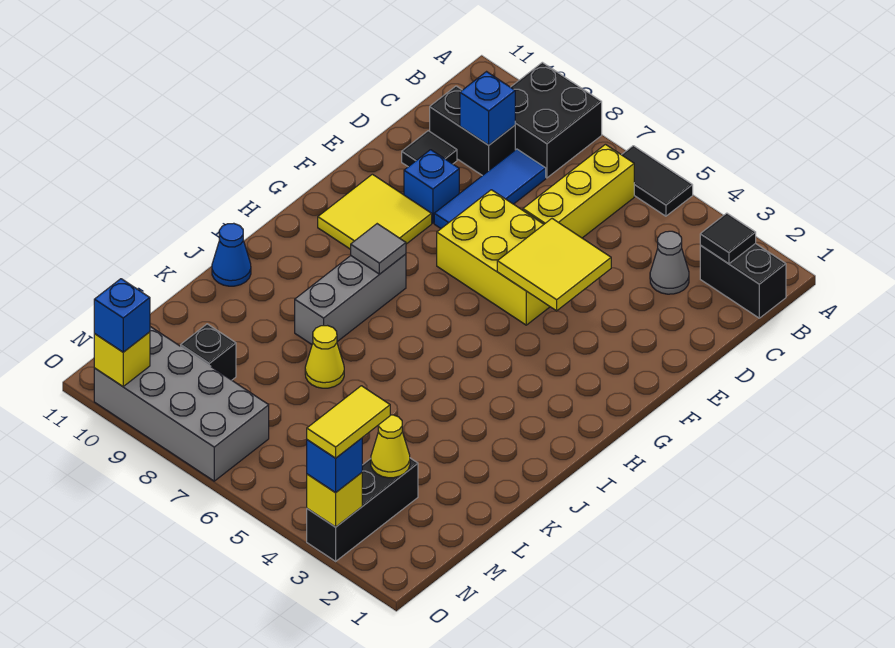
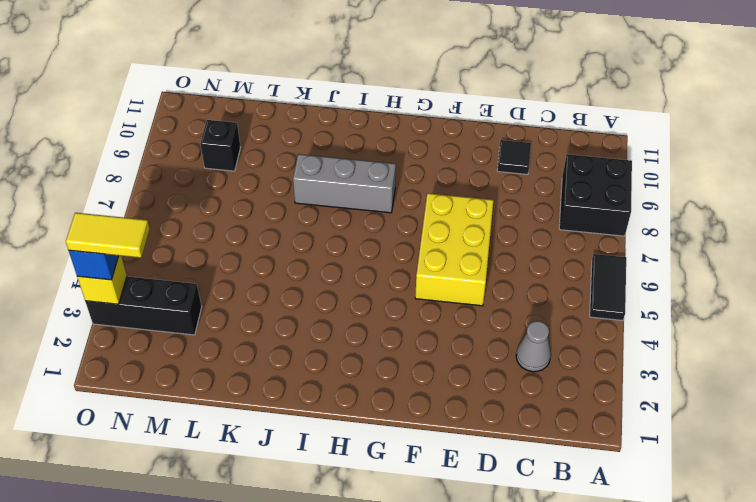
none -> black 1x2 brick [700,243,786,318]
none -> yellow 1x3 brick [523,144,634,238]
none -> blue 1x3 tile [434,149,546,228]

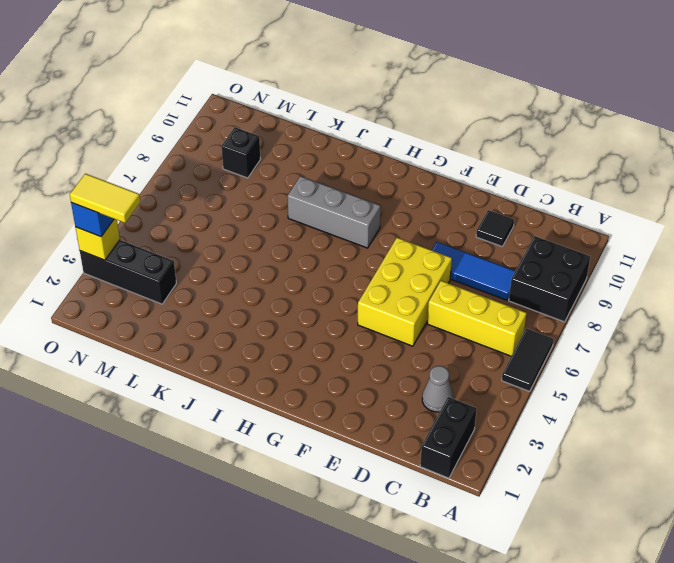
none -> black 1x2 brick [430,86,515,176]
none -> blue 1x1 brick [404,150,459,223]
none -> yellow 2x2 tile [318,174,432,249]

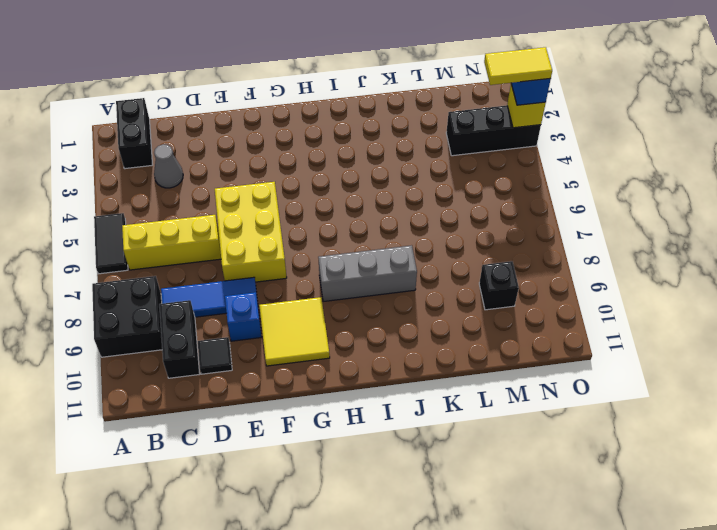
none -> blue 1x1 cone [212,223,251,286]
none -> yellow 1x1 cone [305,326,344,388]
none -> grey 2x4 brick [94,327,269,481]

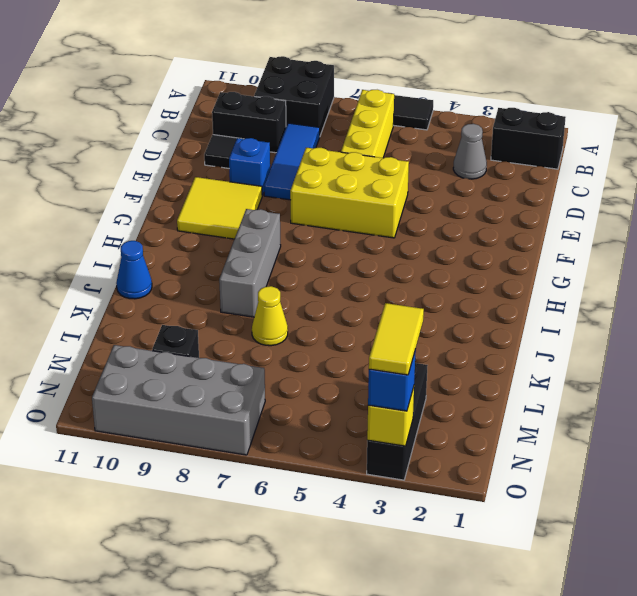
none -> black 1x1 tile [700,213,756,264]
none -> blue 1x1 brick [460,72,515,145]
none -> yellow 2x2 tile [497,219,611,311]

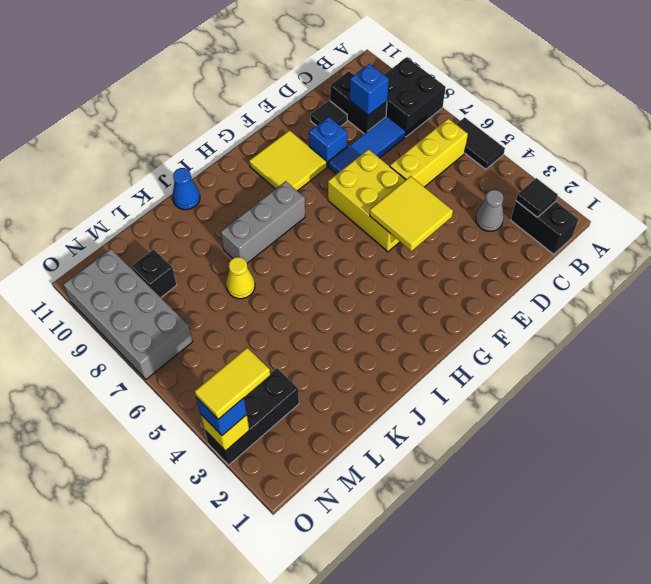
none -> grey 1x1 tile [351,224,406,274]
none -> yellow 1x1 cone [371,415,410,478]
none -> yellow 1x1 brick [94,332,150,386]

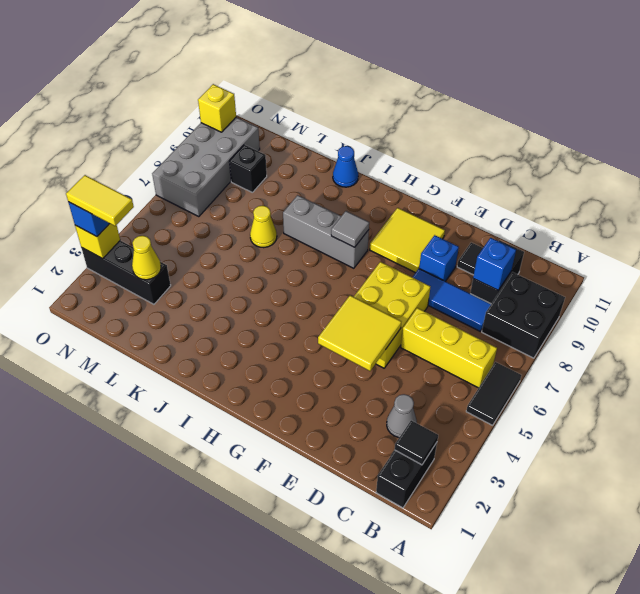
none -> blue 1x1 brick [94,279,150,352]

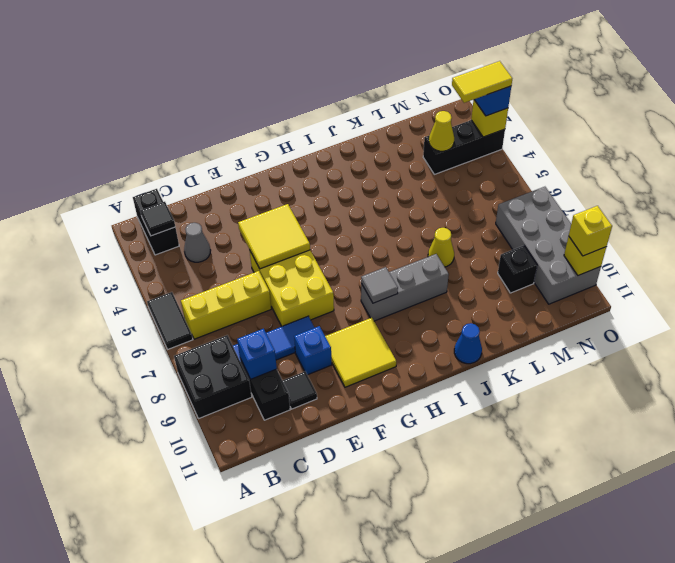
yellow 1x1 brick [569,206,612,256] -> blue 1x1 brick [94,279,150,352]

